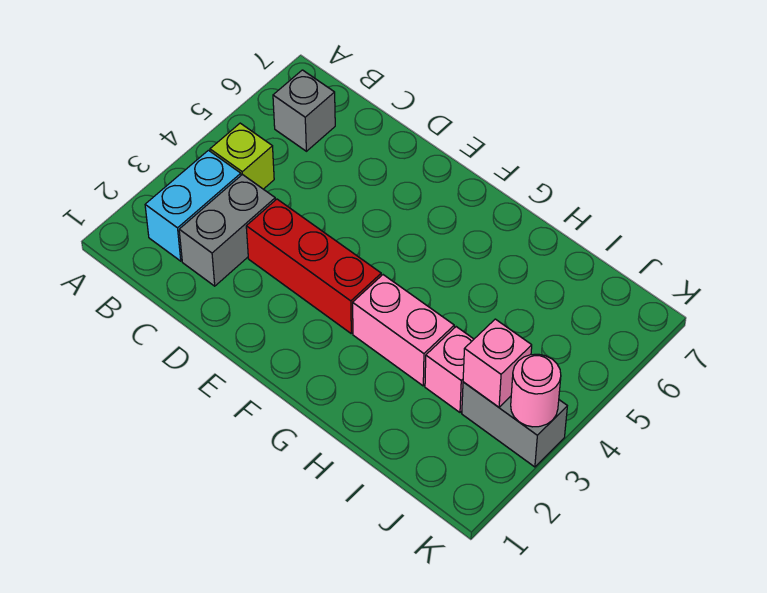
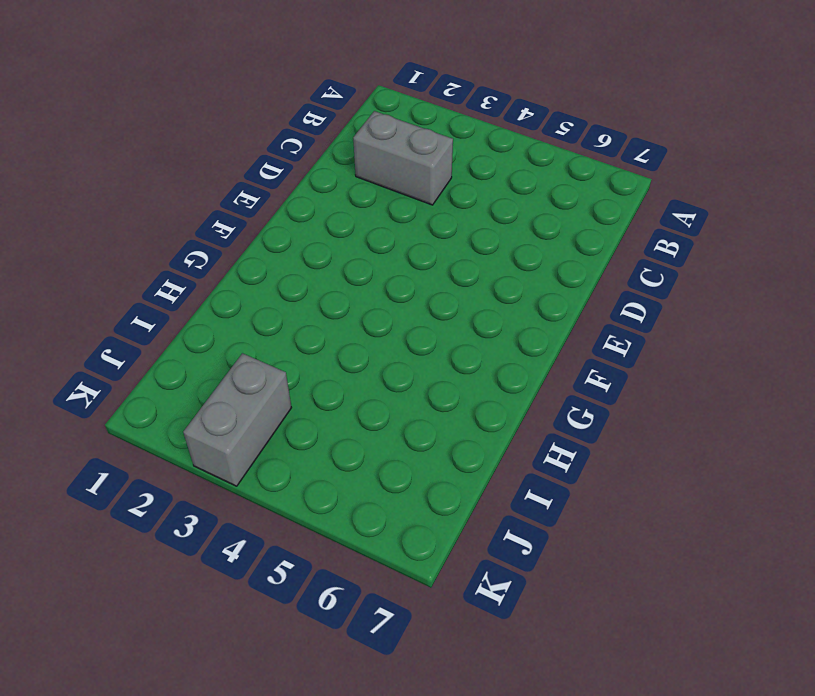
none -> cyan 1x2 brick [145,150,241,261]
none -> lime 1x1 brick [210,123,274,189]

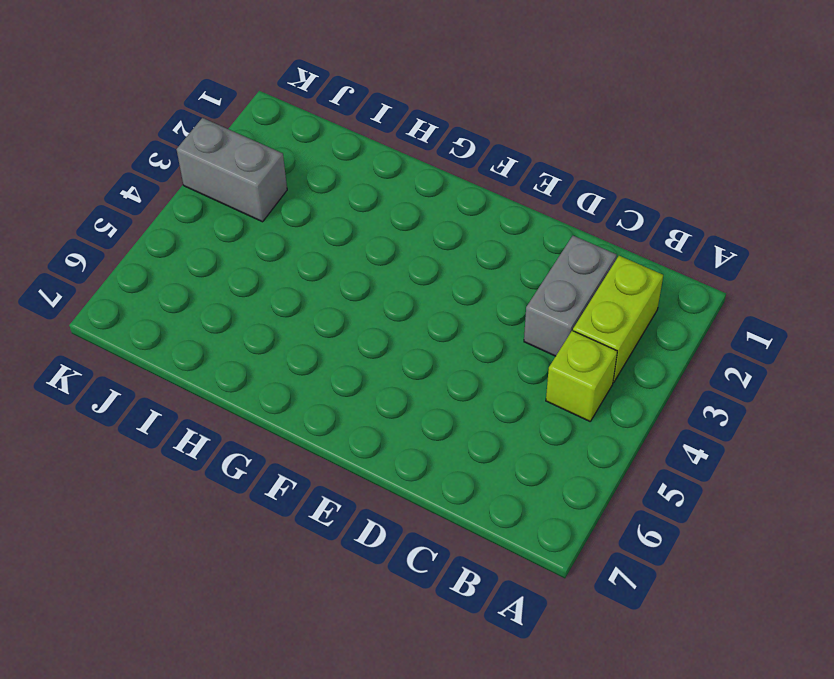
lime 1x2 brick [573,256,663,383] -> cyan 1x2 brick [145,150,241,261]
none -> grey 1x1 brick [273,70,335,151]
none -> red 1x3 brick [246,199,381,333]

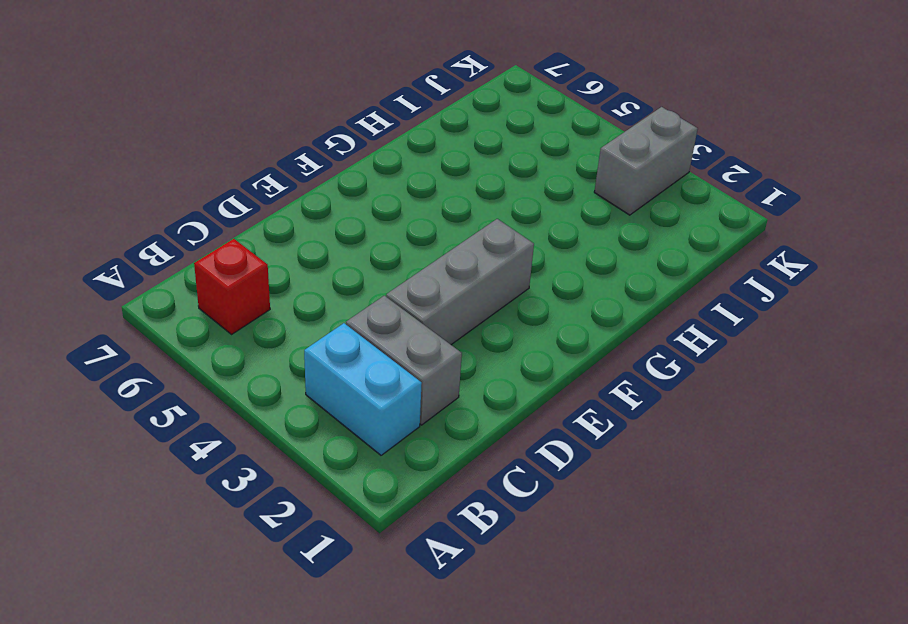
red 1x1 brick [194,239,270,334] -> grey 1x1 brick [273,70,335,151]
grey 1x3 brick [386,219,534,345] -> red 1x3 brick [246,199,381,333]
none -> lime 1x1 brick [210,123,274,189]
none -> pink 1x2 brick [353,275,454,386]

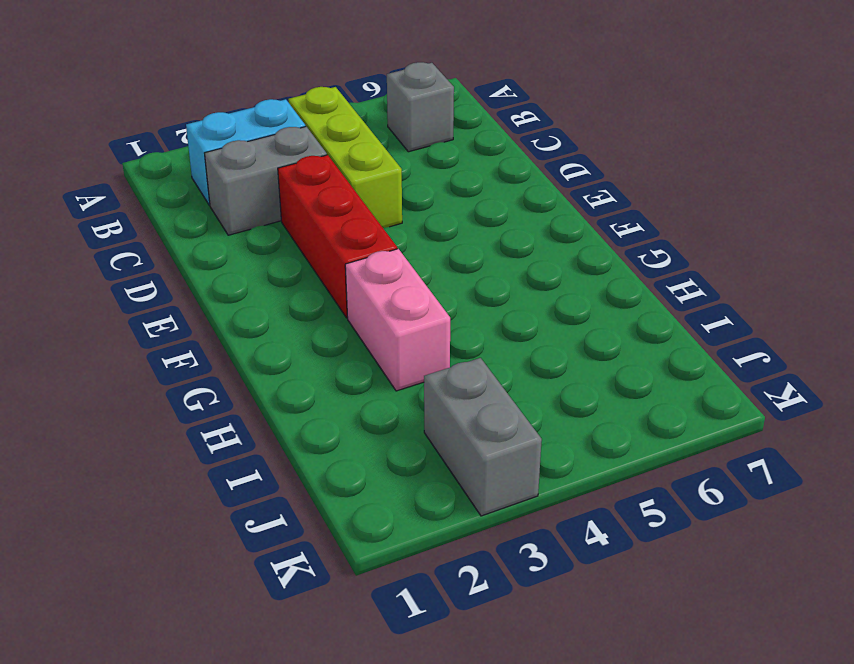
lime 1x3 brick [288,87,402,228] -> lime 1x1 brick [210,123,274,189]
none -> pink 1x1 brick [425,327,474,412]
none -> pink 1x1 brick [463,319,532,407]

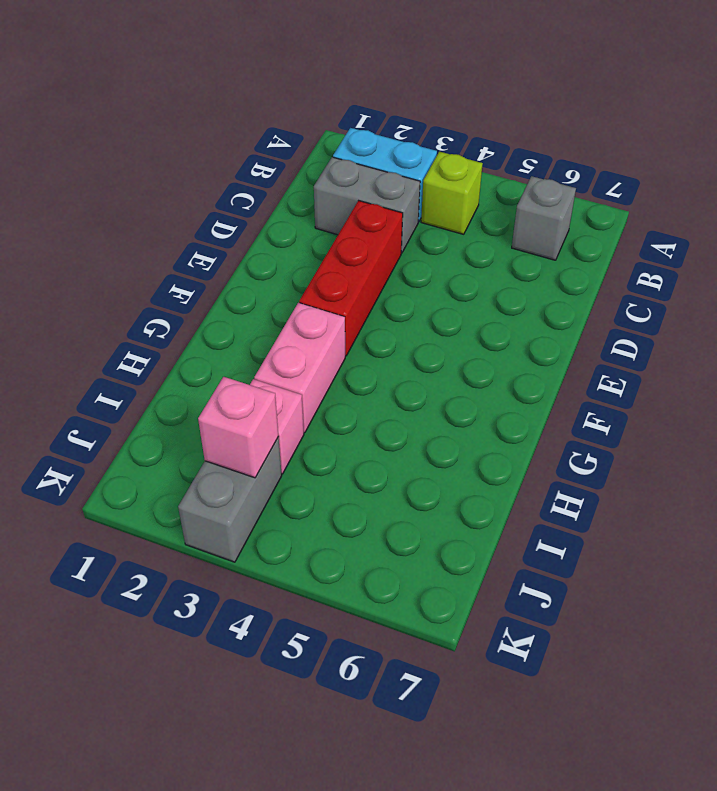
none -> pink 1x1 round brick [511,354,561,427]

